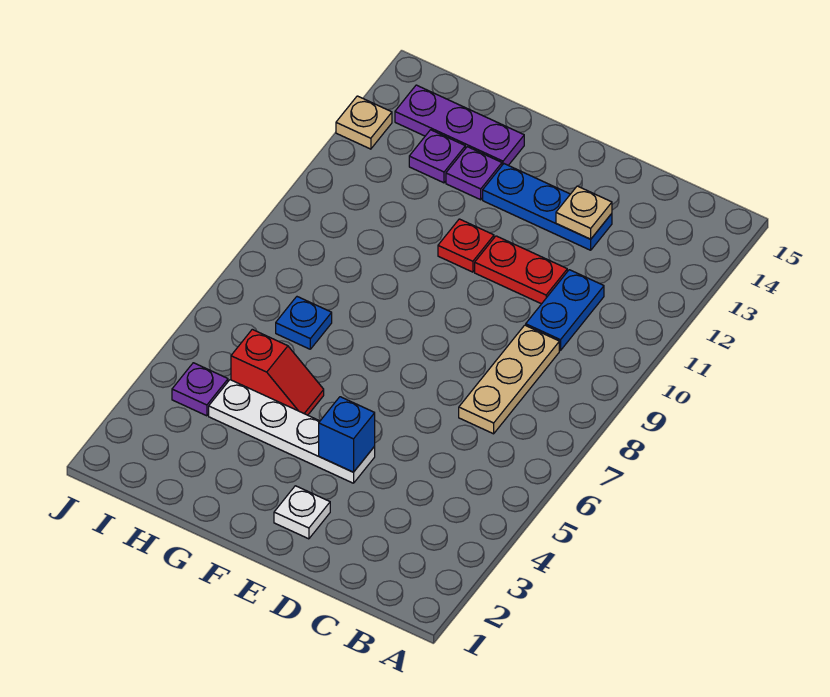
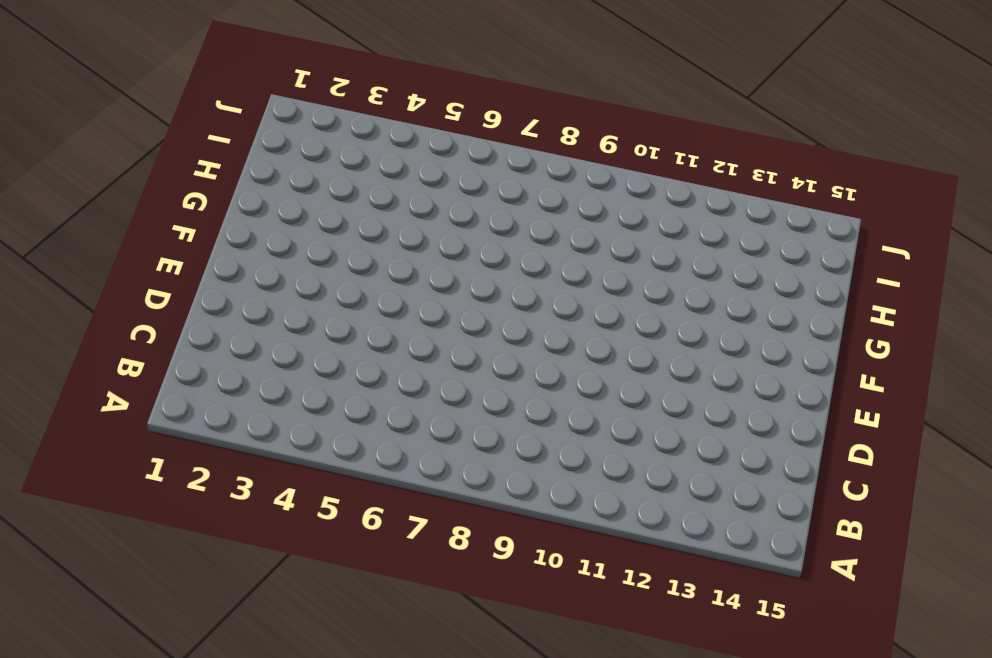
none -> tan 1x3 plate [459,325,559,434]
none -> blue 1x2 plate [526,270,604,351]
none -> red 1x2 plate [475,236,567,304]

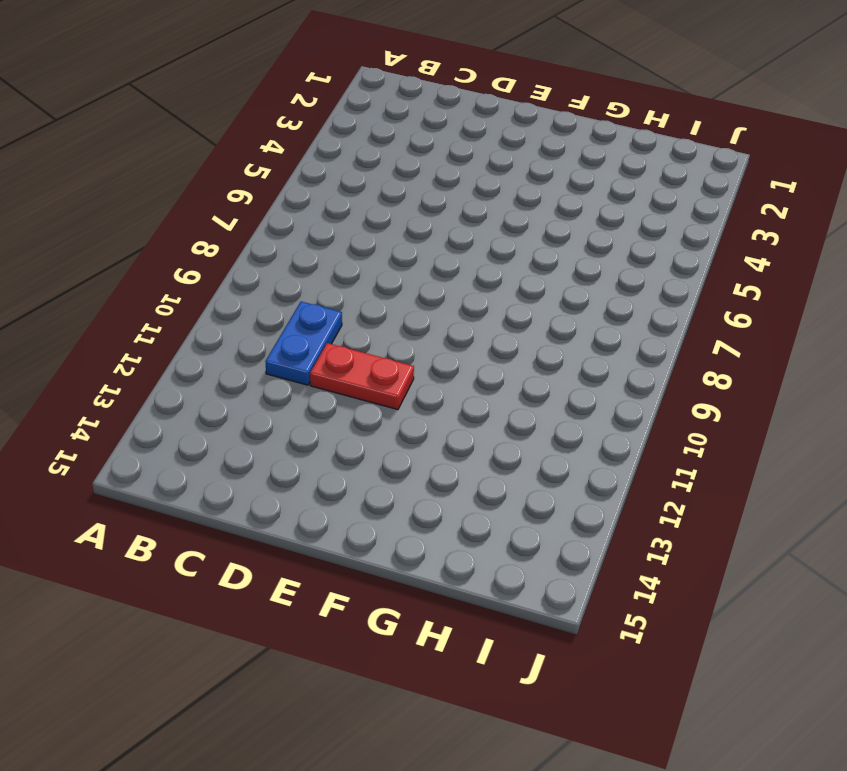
none -> tan 1x3 plate [459,325,559,434]
none -> blue 1x3 plate [483,164,612,250]
none -> white 1x1 plate [274,486,330,539]

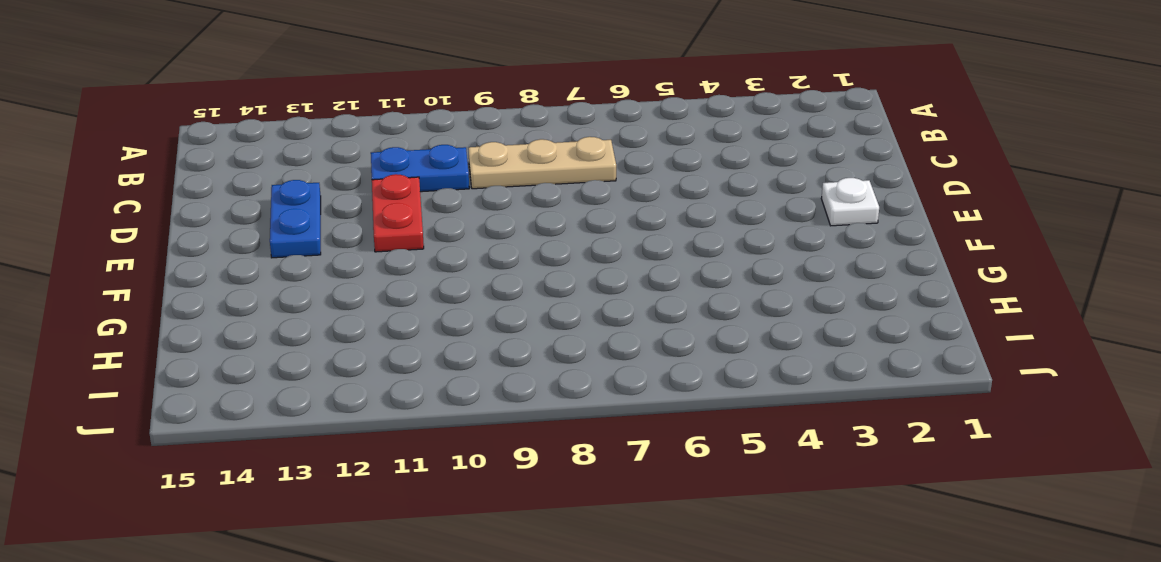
blue 1x2 plate [270,180,321,258] -> blue 1x3 plate [483,164,612,250]
none -> white 1x4 plate [209,380,375,483]
none -> red 1x1 plate [438,219,494,272]
none -> red 1x2 slope [231,329,324,415]

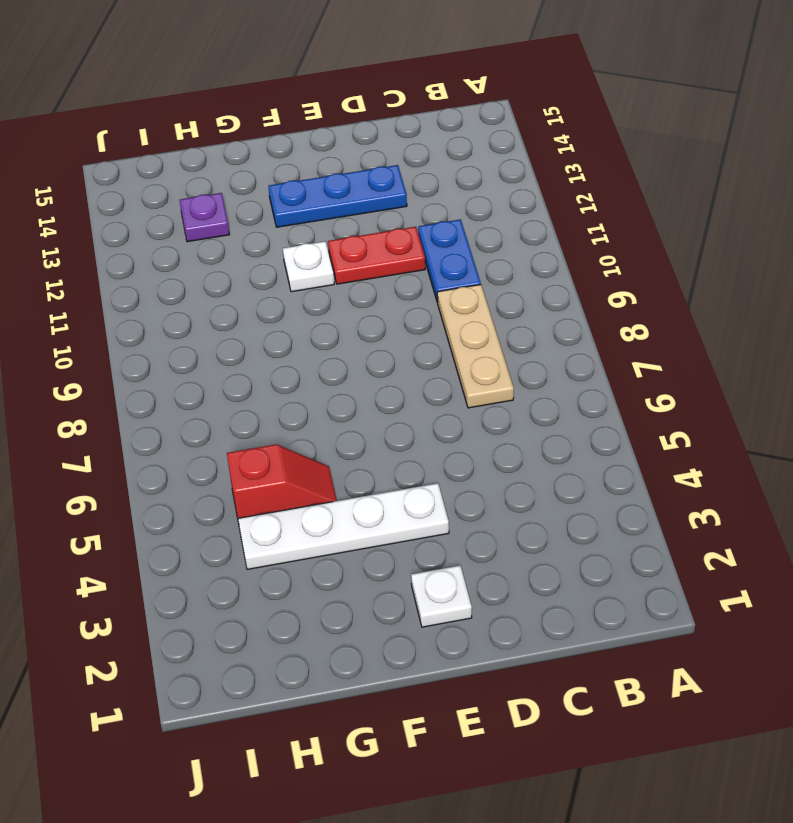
white 1x1 plate [283,241,334,292] -> red 1x1 plate [438,219,494,272]
none -> purple 1x1 plate [446,147,502,200]
none -> purple 1x3 plate [395,85,524,165]
none -> blue 1x1 plate [276,297,332,349]

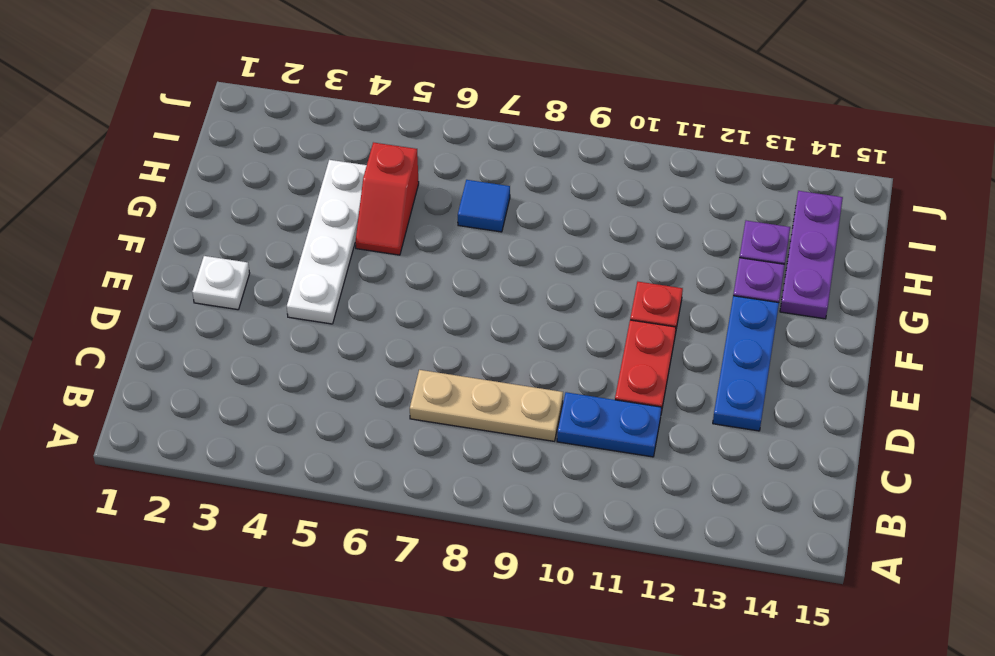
blue 1x1 tile [458,180,510,232] -> blue 1x1 plate [276,297,332,349]
none -> purple 1x1 plate [172,363,228,416]
none -> tan 1x1 plate [336,96,392,149]
none -> tan 1x1 plate [556,186,612,239]

